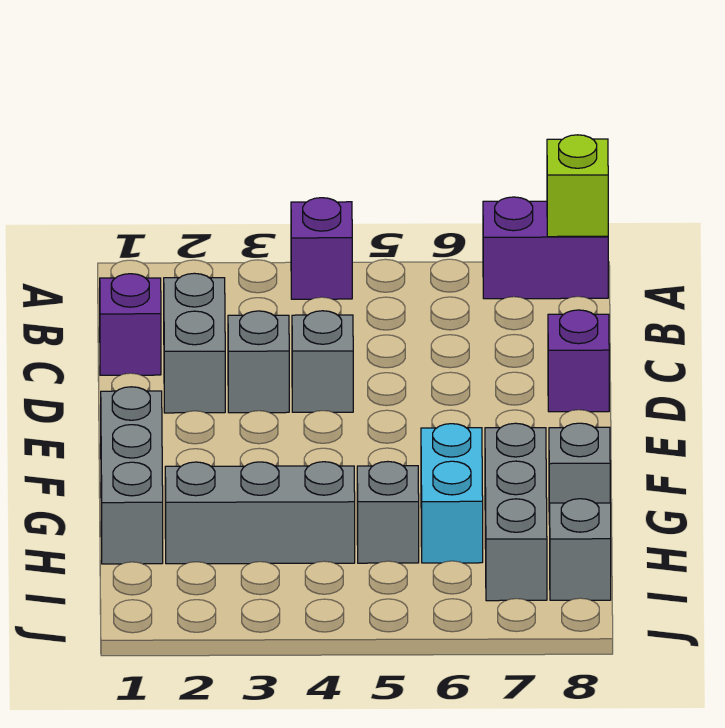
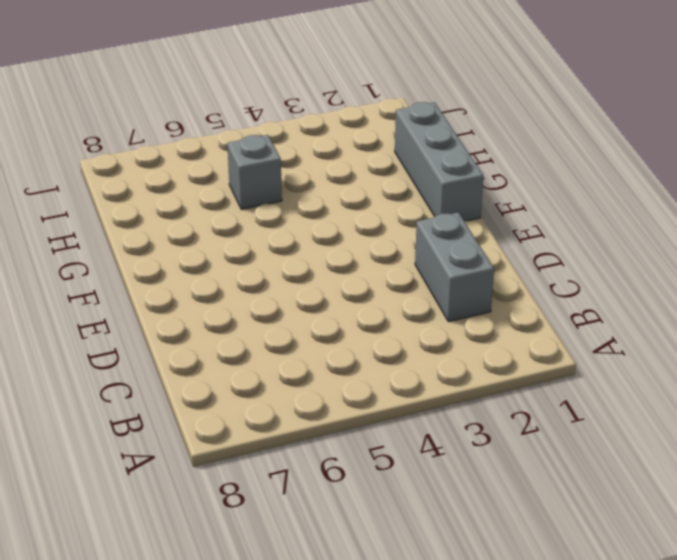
none -> purple 1x1 brick [291,198,352,299]
none -> purple 1x2 brick [483,197,608,299]
none -> purple 1x1 brick [100,274,161,375]

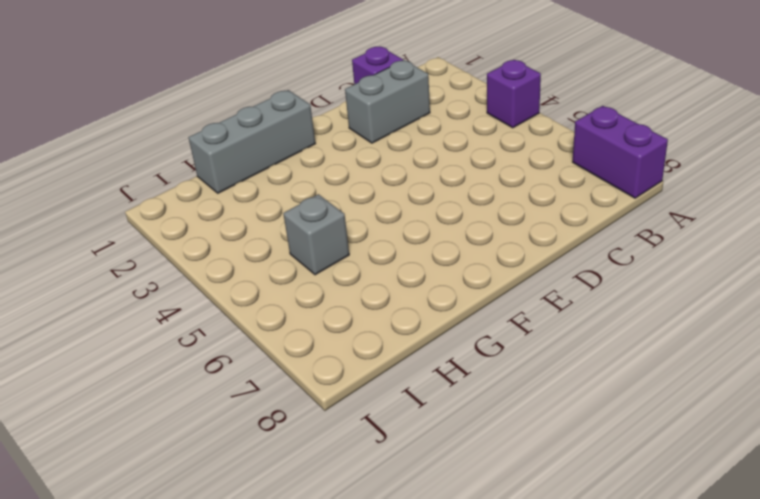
none -> grey 1x1 brick [228,311,289,413]
none -> grey 1x1 brick [292,311,353,412]
none -> purple 1x1 brick [548,310,609,412]

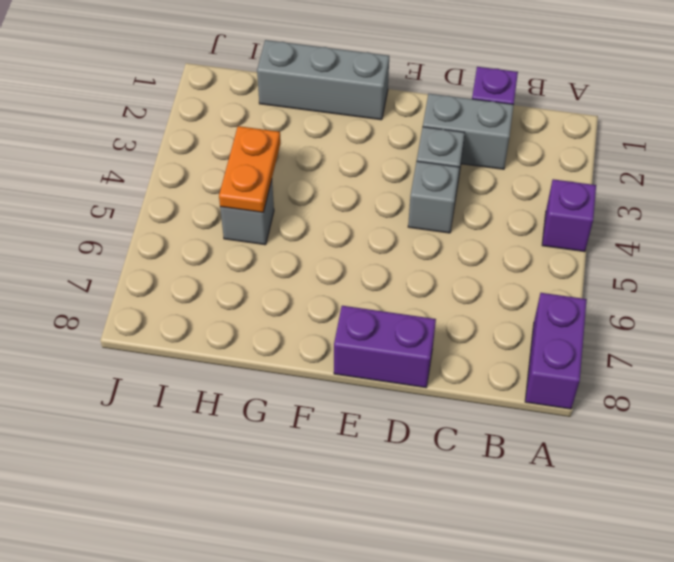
purple 1x2 brick [334,306,436,388] -> purple 1x1 brick [548,310,609,412]
orange 1x2 plate [219,126,281,212] -> none
none -> cyan 1x2 brick [421,424,483,563]
none -> grey 1x3 brick [485,423,547,601]
none -> grey 1x1 brick [549,423,610,525]

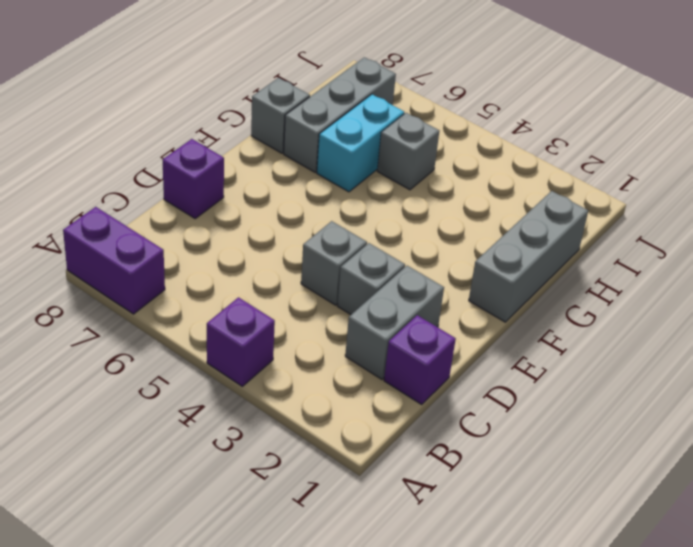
none -> grey 1x3 brick [165,462,355,564]
none -> grey 1x1 brick [550,499,611,600]
none -> lime 1x1 brick [547,135,608,237]

